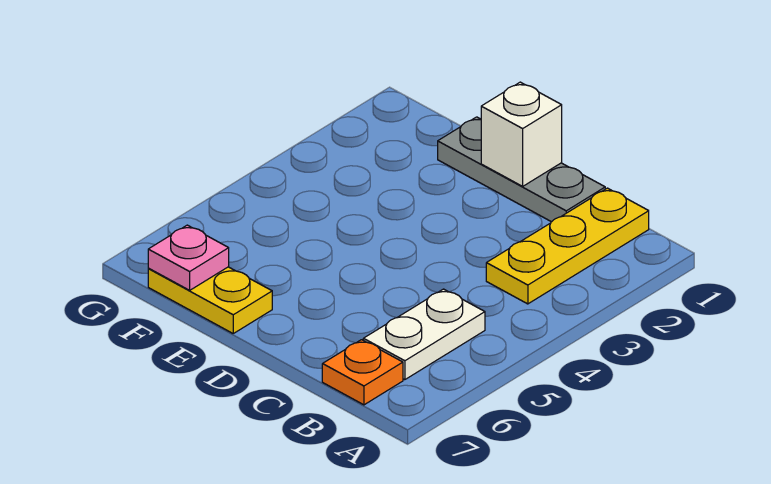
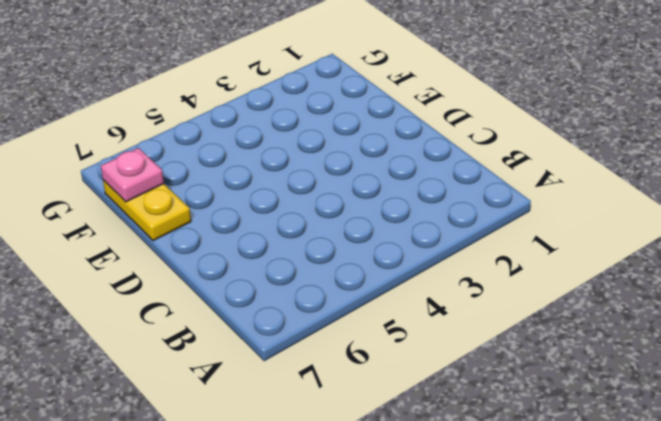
none -> yellow 1x3 plate [486,188,649,304]
none -> white 1x2 plate [363,289,485,380]

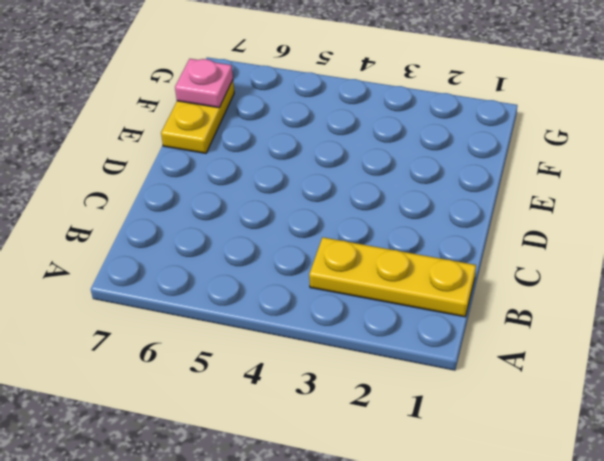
none -> white 1x2 plate [363,289,485,380]
none -> orange 1x1 plate [322,340,403,405]

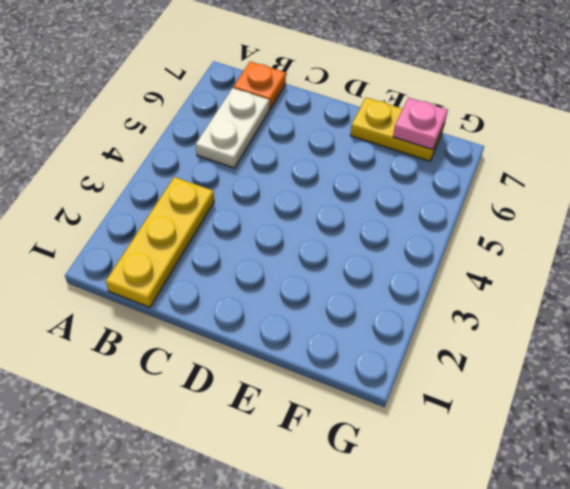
none -> grey 1x3 plate [438,117,605,222]
none -> white 1x1 brick [481,82,562,186]

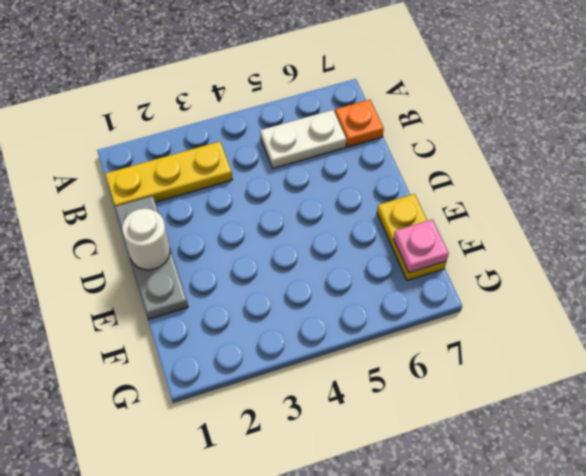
white 1x1 round brick [122,208,170,270] -> white 1x1 brick [481,82,562,186]

